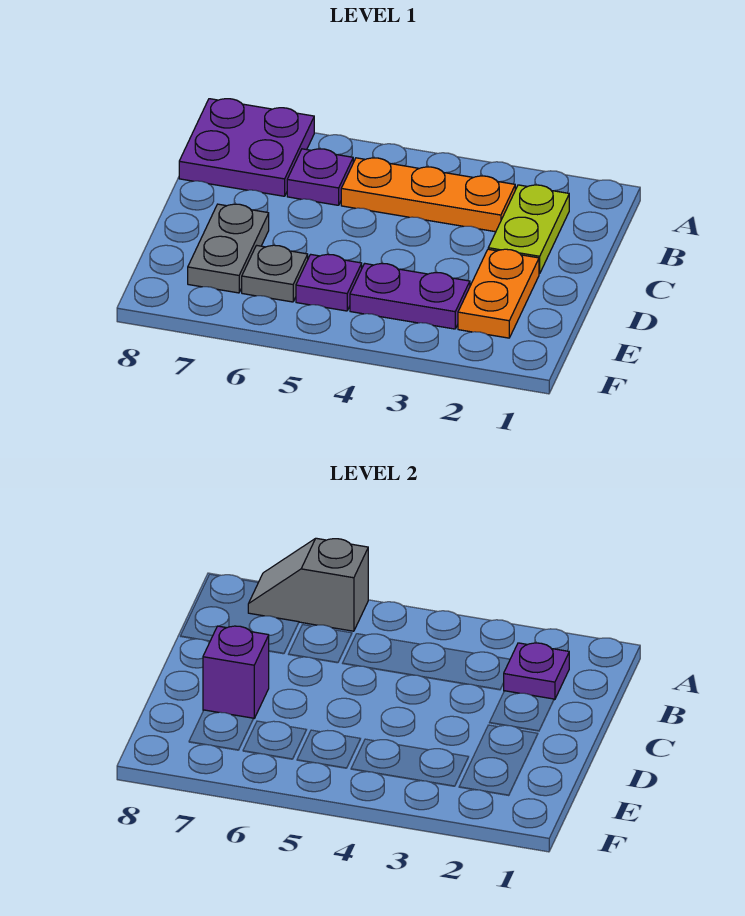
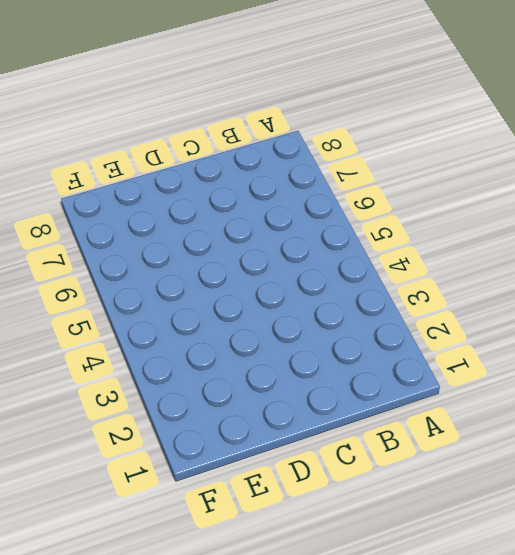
none -> purple 2x2 plate [179,99,314,196]
none -> lime 1x2 plate [488,185,569,274]
none -> orange 1x3 plate [341,158,515,232]

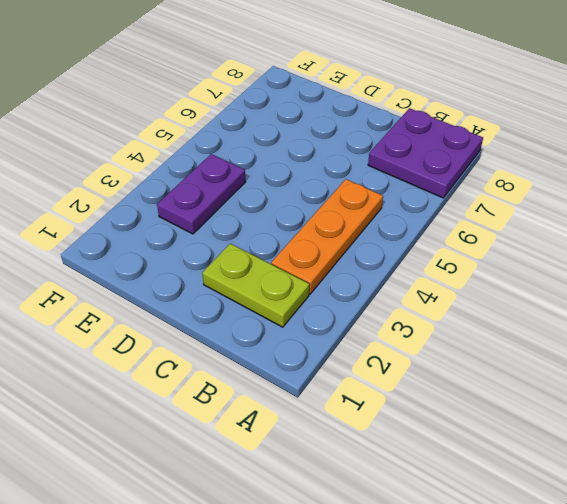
none -> purple 1x1 plate [287,149,353,205]
none -> orange 1x2 plate [458,249,539,338]
none -> grey 1x2 plate [188,204,269,293]

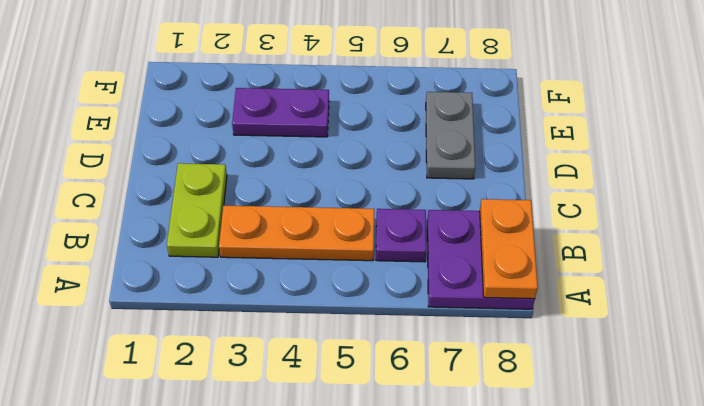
orange 1x2 plate [480,199,538,299] -> orange 1x2 plate moved to [458,249,539,338]
none -> purple 1x1 plate [296,254,362,311]
none -> grey 1x1 plate [242,245,308,302]
none -> grey 1x2 slope [248,538,368,631]

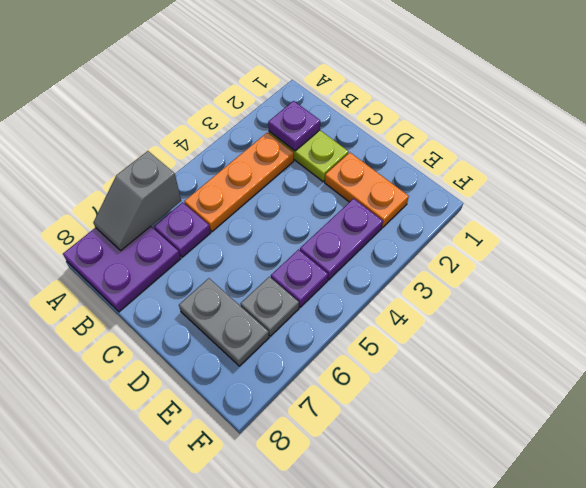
none -> purple 1x1 brick [203,626,269,719]

